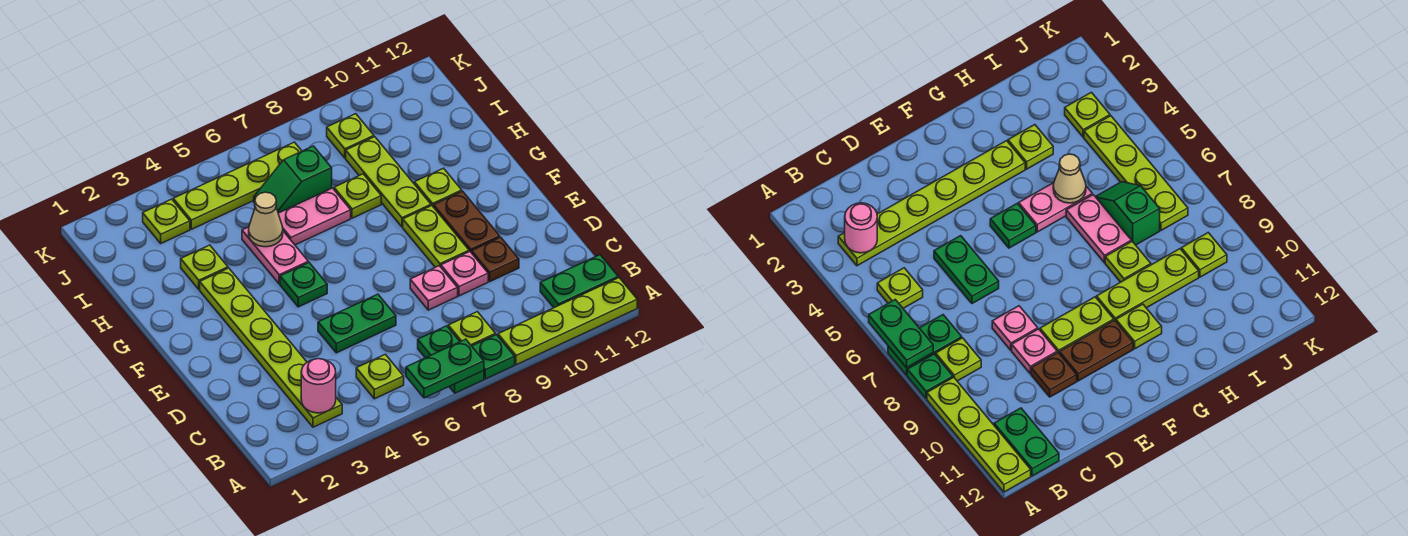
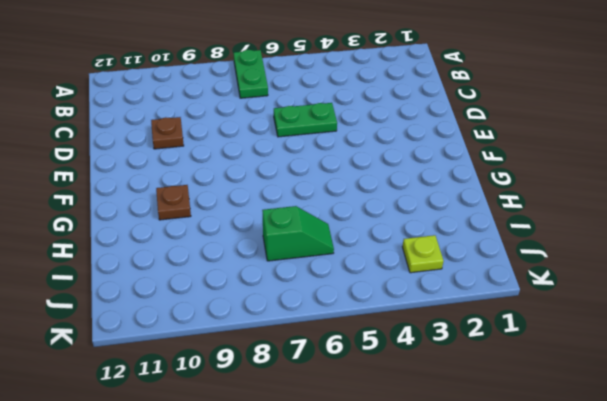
brown 1x1 plate [156,185,191,220] -> lime 1x1 plate [414,168,462,206]
none -> green 1x1 plate [472,335,515,379]
none -> lime 1x4 plate [498,278,637,365]
none -> lime 1x6 plate [200,268,342,427]

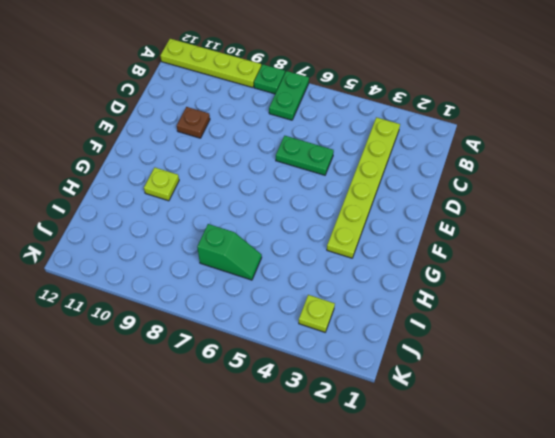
none -> lime 1x1 plate [356,354,404,399]
none -> lime 1x1 plate [448,312,496,346]
none -> green 1x2 plate [540,255,618,308]

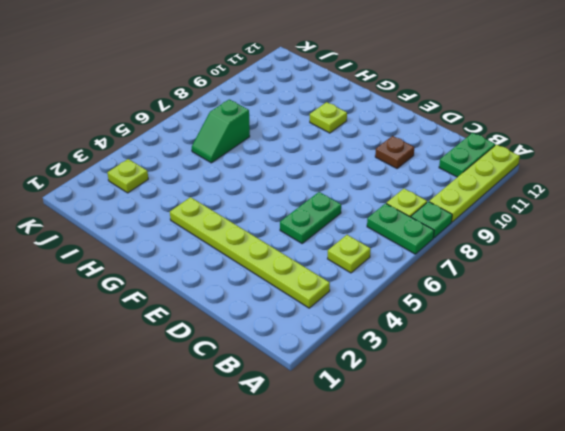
none -> pink 1x1 plate [410,266,458,310]
none -> pink 1x1 plate [441,252,488,296]
none -> lime 1x2 plate [403,206,469,267]

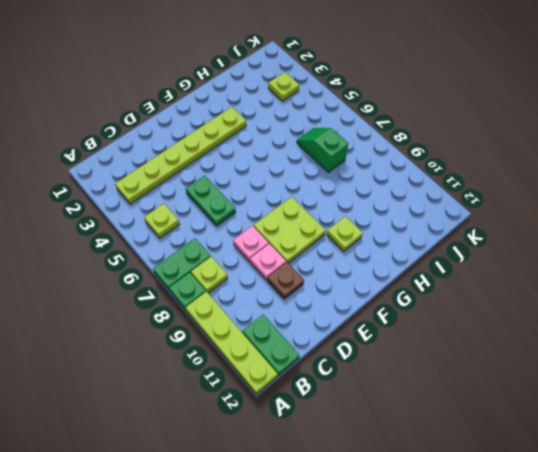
lime 2x2 plate [254,197,325,263] -> lime 1x2 plate [403,206,469,267]
none -> brown 1x2 plate [433,191,500,253]
none -> green 1x1 plate [280,263,327,307]
none -> pink 1x2 plate [242,227,308,284]

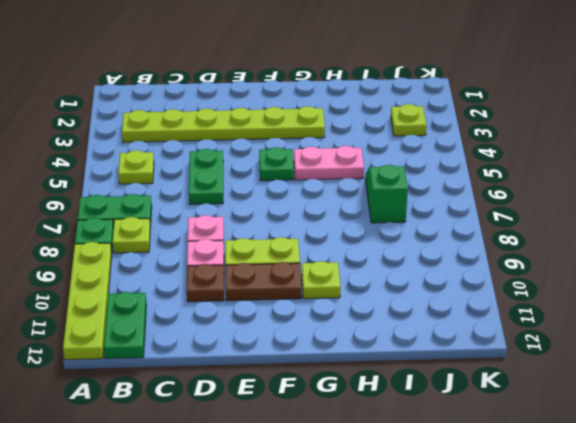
none -> lime 1x3 plate [346,137,431,227]
none -> lime 1x1 plate [181,245,228,289]
none -> pink 1x2 plate [278,188,351,245]

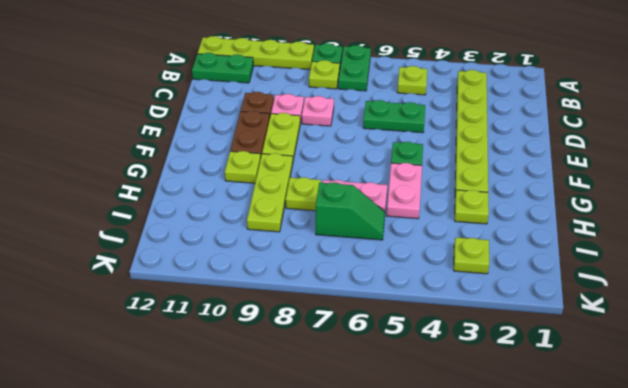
none -> lime 1x4 plate [173,142,301,229]
none -> lime 1x1 plate [327,114,374,158]
none -> green 1x2 plate [406,339,484,398]

